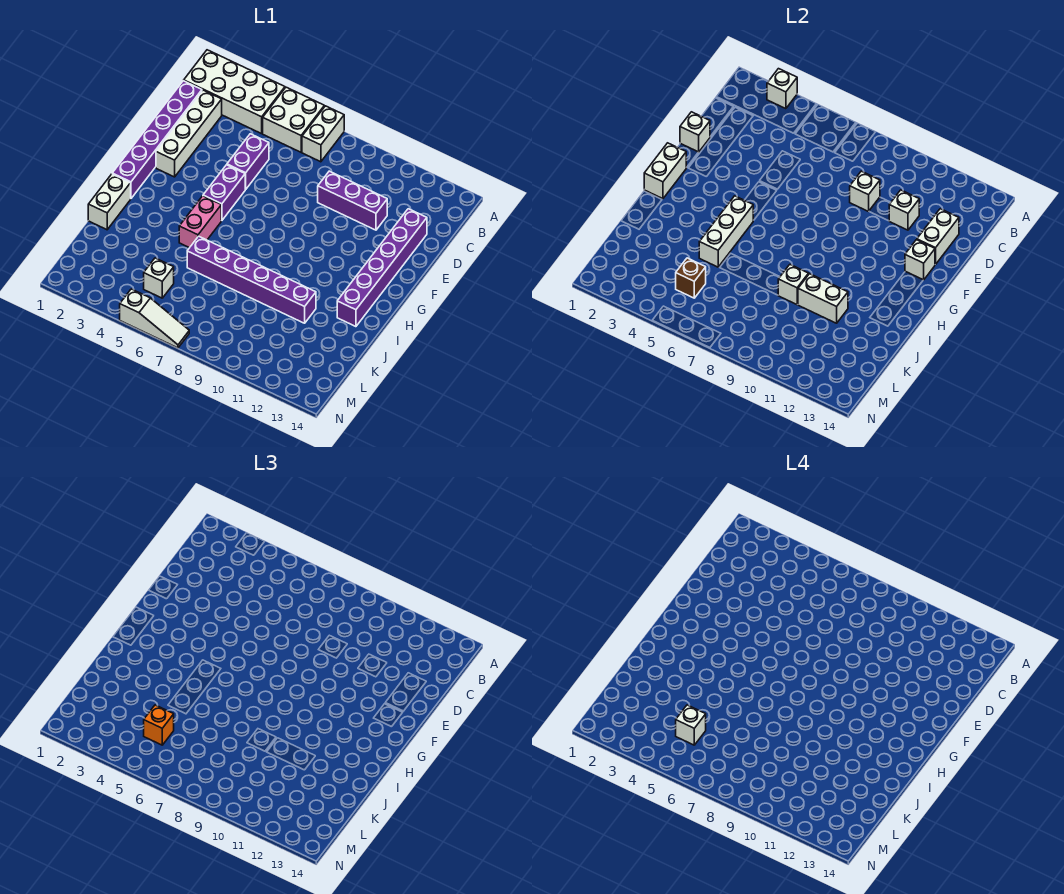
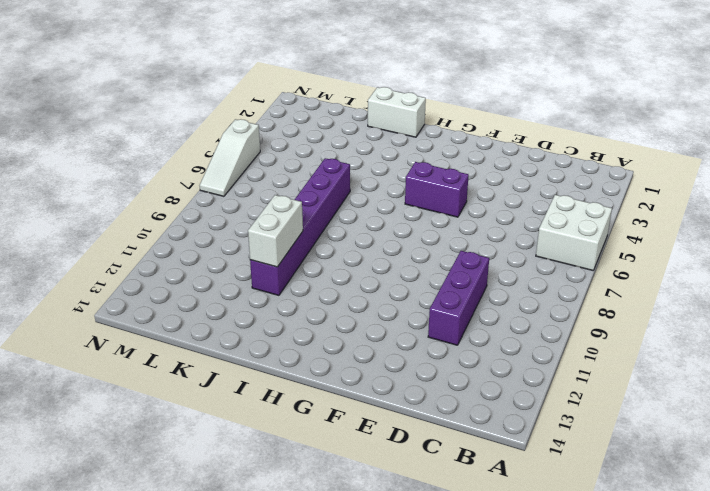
none -> white 2x4 brick [184,50,285,134]
none -> white 1x2 brick [302,106,344,162]
none -> purple 1x6 brick [112,81,202,198]

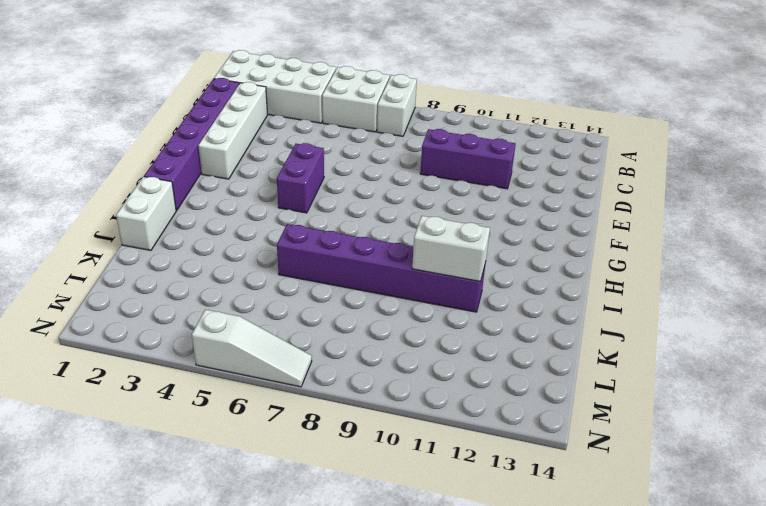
none -> purple 1x2 brick [227,134,269,189]
none -> purple 1x6 brick [337,209,427,327]
none -> pink 1x2 brick [179,196,221,248]

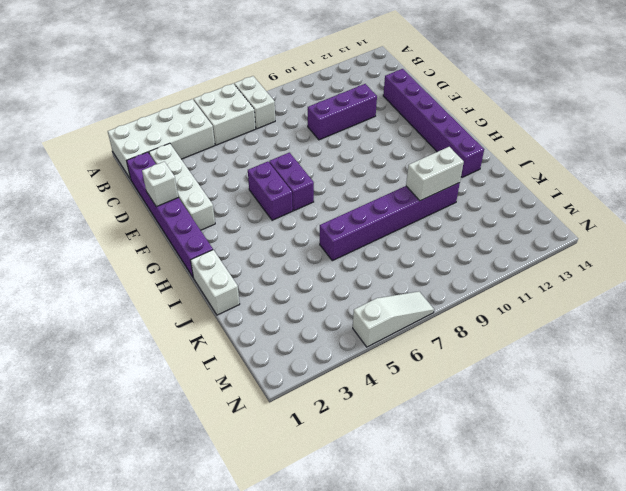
purple 1x2 brick [269,153,314,211] -> purple 1x2 brick moved to [227,134,269,189]
none -> pink 1x2 brick [179,196,221,248]
none -> white 1x1 brick [144,258,174,298]
none -> white 1x1 brick [767,69,797,109]

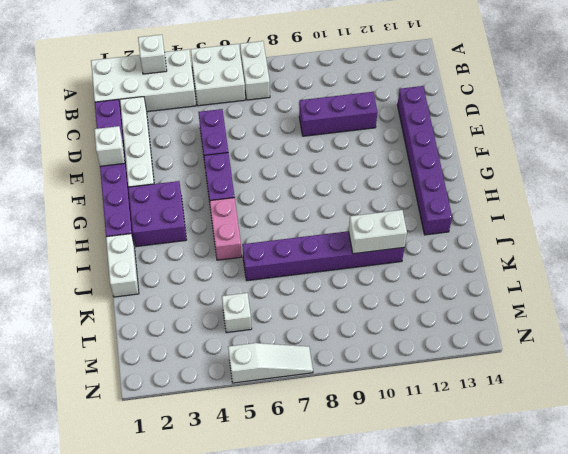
purple 2x2 brick [128,181,187,247] -> none
none -> white 1x1 brick [850,171,880,211]
none -> white 1x1 brick [889,190,919,230]
none -> white 1x2 brick [917,209,959,264]

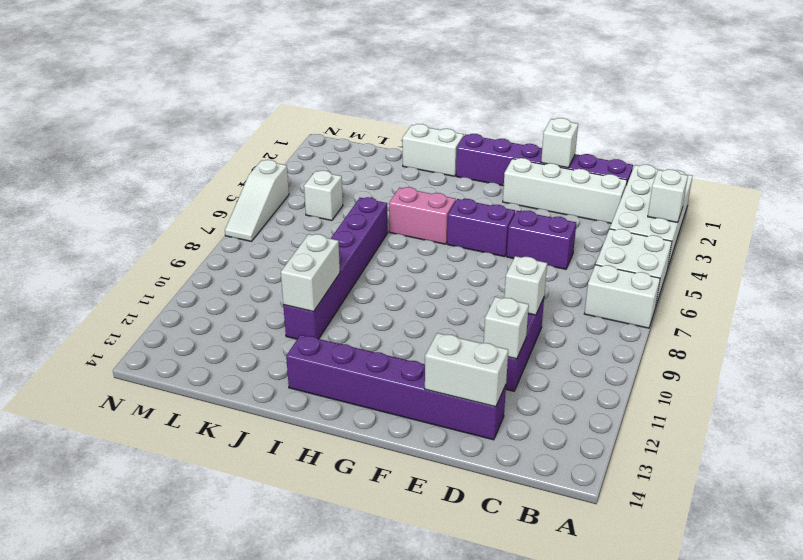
none -> white 1x1 brick [905,240,935,280]
none -> white 1x2 brick [644,143,686,199]
none -> white 1x3 brick [699,196,753,267]

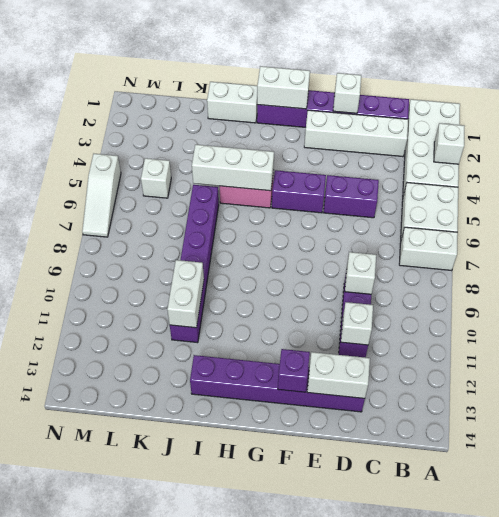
purple 1x1 brick [278,349,310,392] -> white 1x1 brick [905,240,935,280]
none -> white 1x1 brick [778,265,809,305]
none -> brown 1x1 brick [676,258,706,298]
none -> orange 1x1 brick [144,705,174,745]

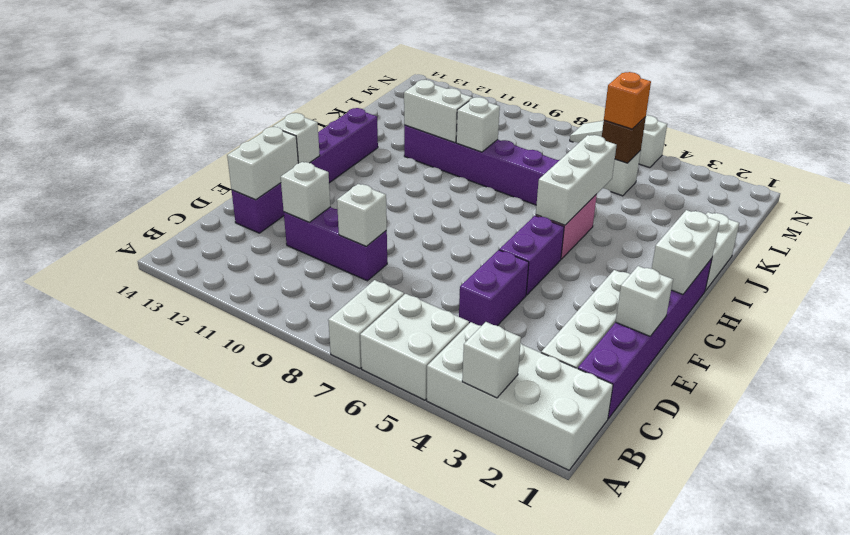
none -> white 1x1 brick [676,705,706,745]

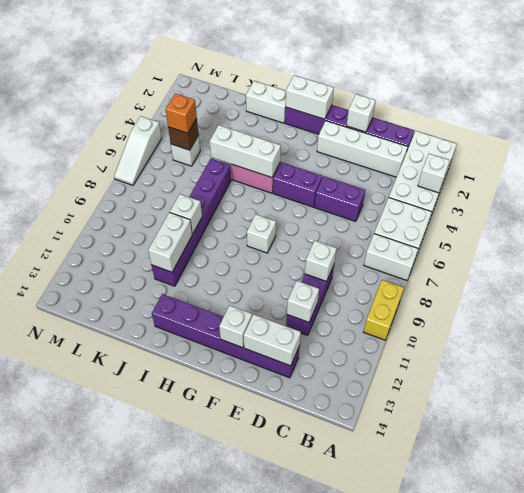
yellow 1x2 brick [364,280,404,340] -> none
white 1x1 brick [247,214,276,253] -> white 1x1 brick moved to [676,705,706,745]

